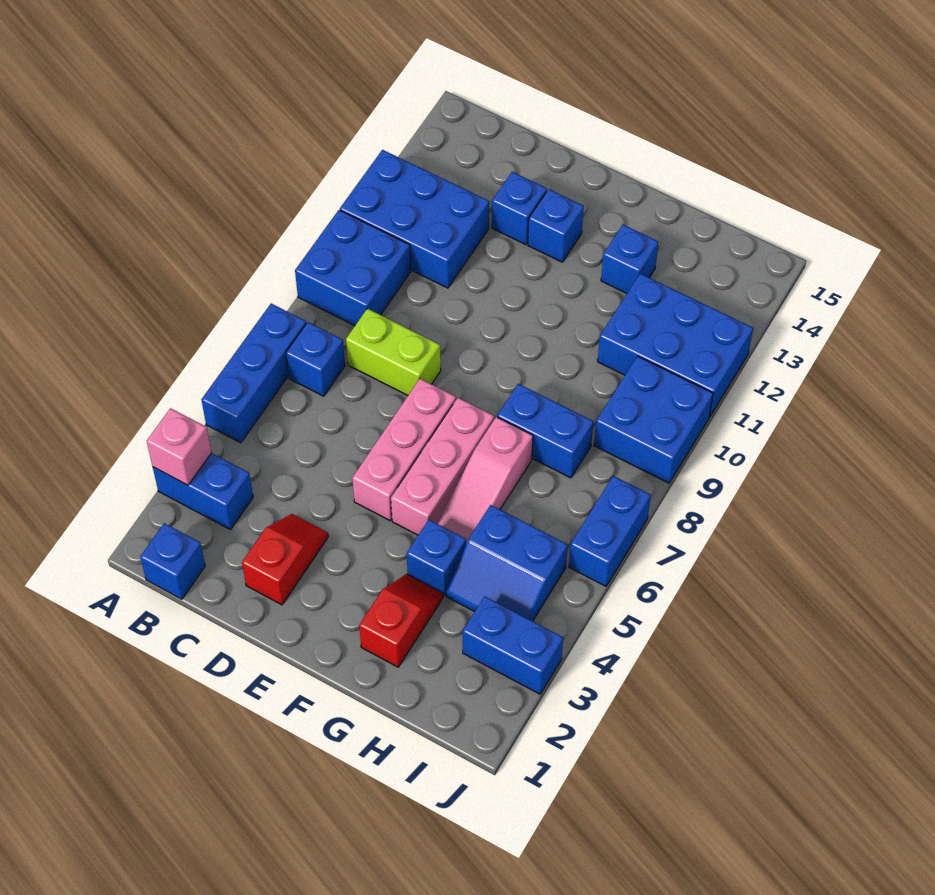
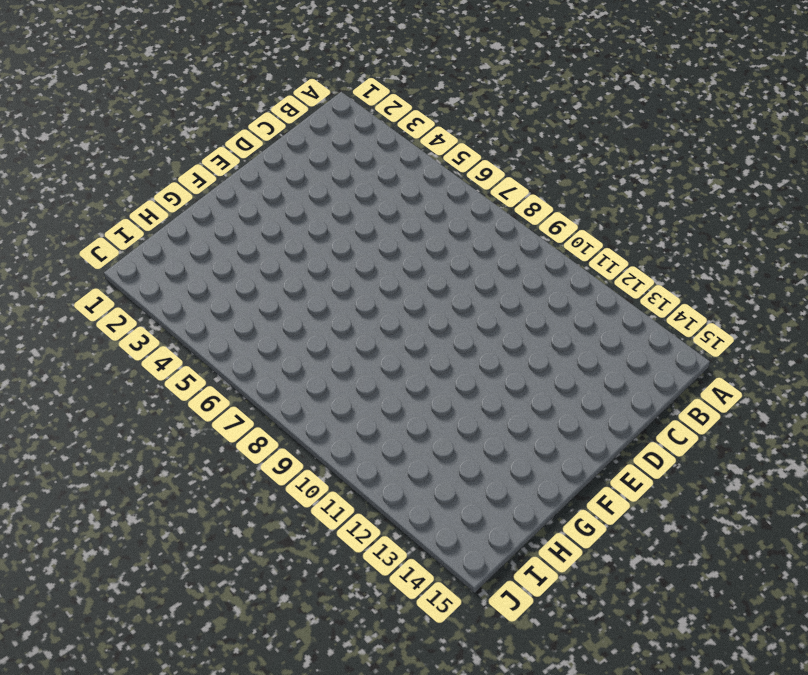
none -> blue 1x2 brick [153,453,253,530]
none -> blue 1x3 brick [201,304,306,443]
none -> blue 2x2 brick [295,210,411,326]

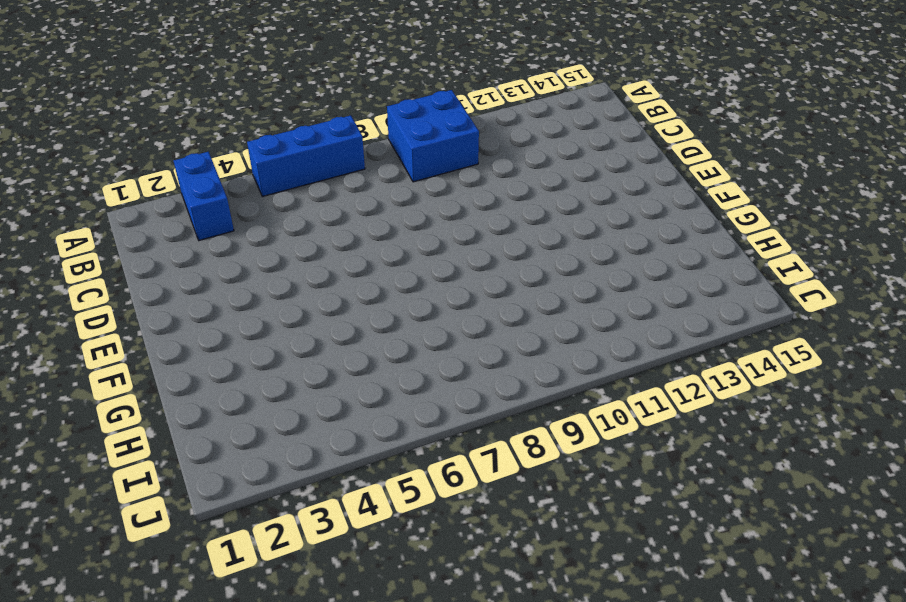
none -> blue 2x3 brick [340,150,489,288]
none -> blue 1x1 brick [140,523,205,599]
none -> blue 1x1 brick [286,322,345,396]

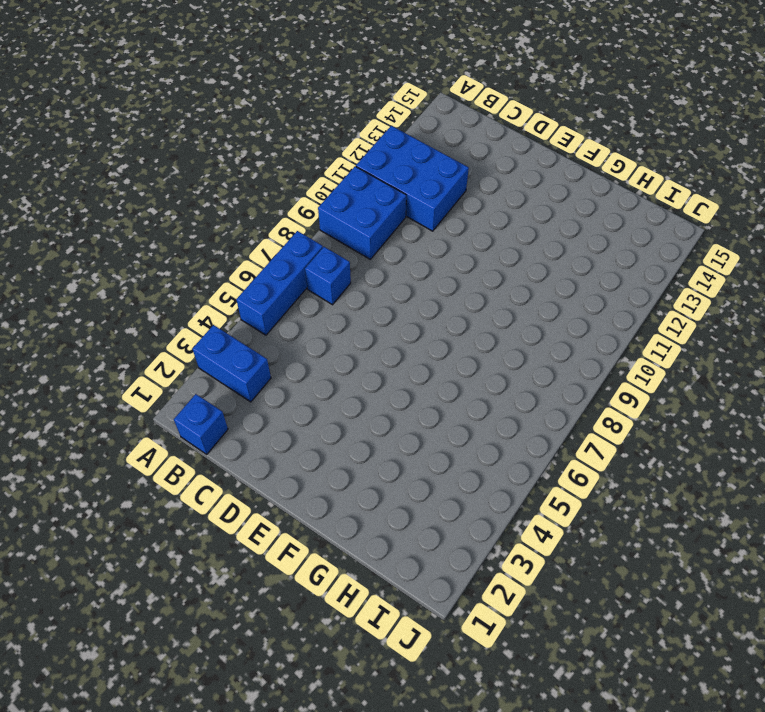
none -> lime 1x2 brick [346,309,441,395]
none -> red 1x2 slope [242,514,328,605]
none -> blue 1x1 brick [492,172,547,245]

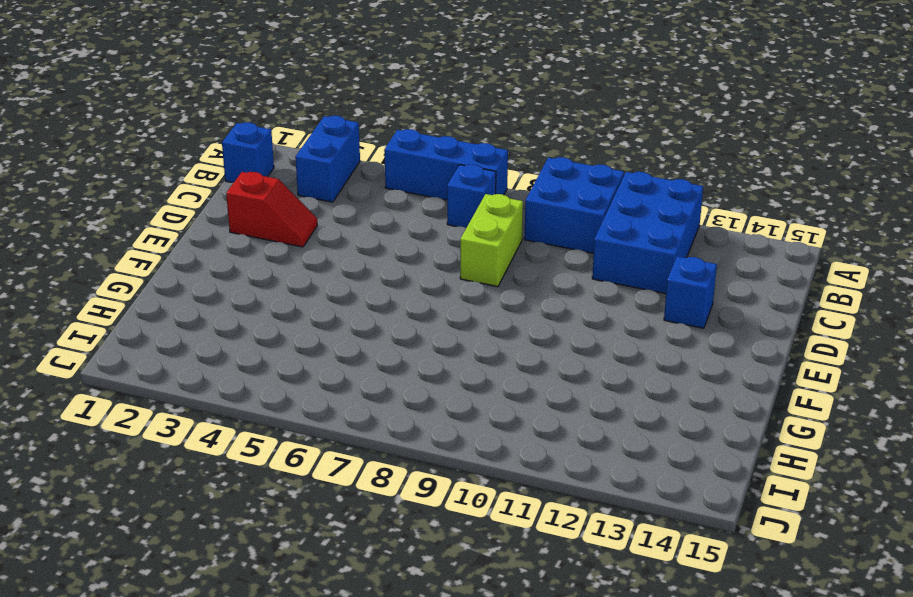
none -> pink 1x3 brick [352,379,456,521]
none -> blue 1x1 brick [528,189,584,262]
none -> pink 1x3 brick [391,398,494,535]

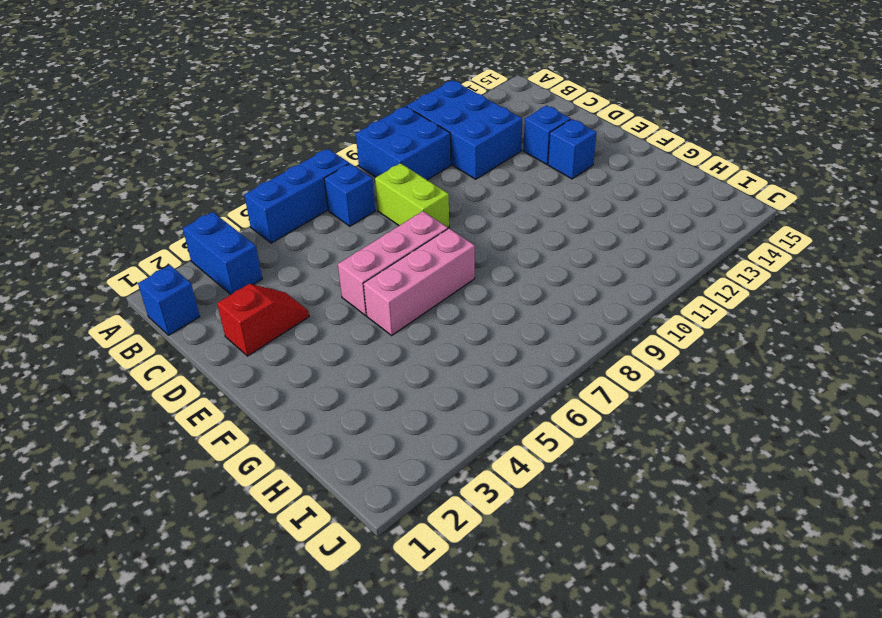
none -> red 1x2 slope [359,574,443,667]
none -> blue 1x1 brick [407,520,466,596]
none -> pink 1x3 slope [437,417,533,544]

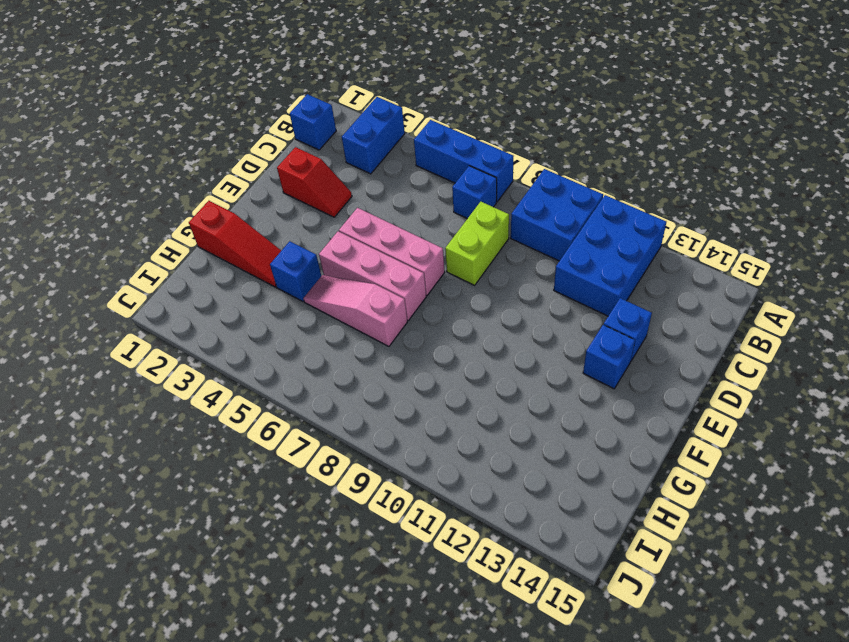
red 1x3 slope [189,201,281,287] -> red 1x2 slope [359,574,443,667]
none -> blue 1x2 brick [497,384,593,478]
none -> blue 1x1 brick [601,225,658,293]
none -> blue 2x2 slope [446,505,568,621]

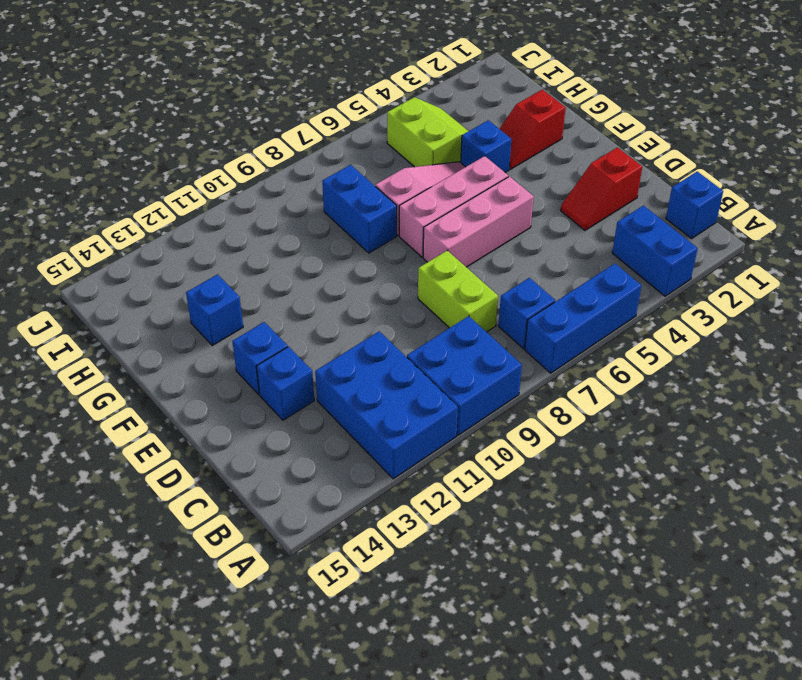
lime 2x2 slope [387,97,468,167] -> blue 2x2 slope [446,505,568,621]
none -> blue 2x3 brick [598,274,753,417]
none -> blue 1x2 brick [463,597,563,694]
none -> blue 2x2 brick [594,356,713,483]

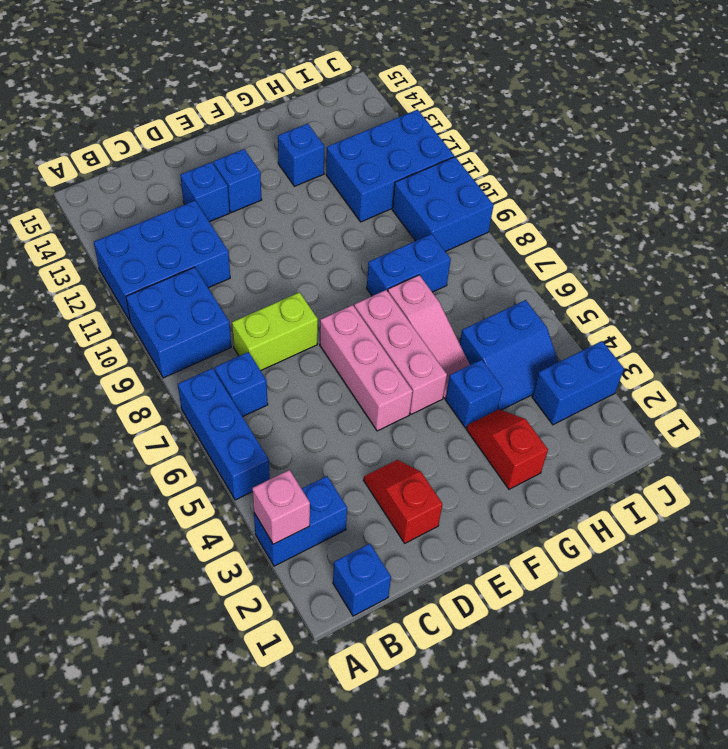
none -> blue 1x2 brick [569,476,651,586]

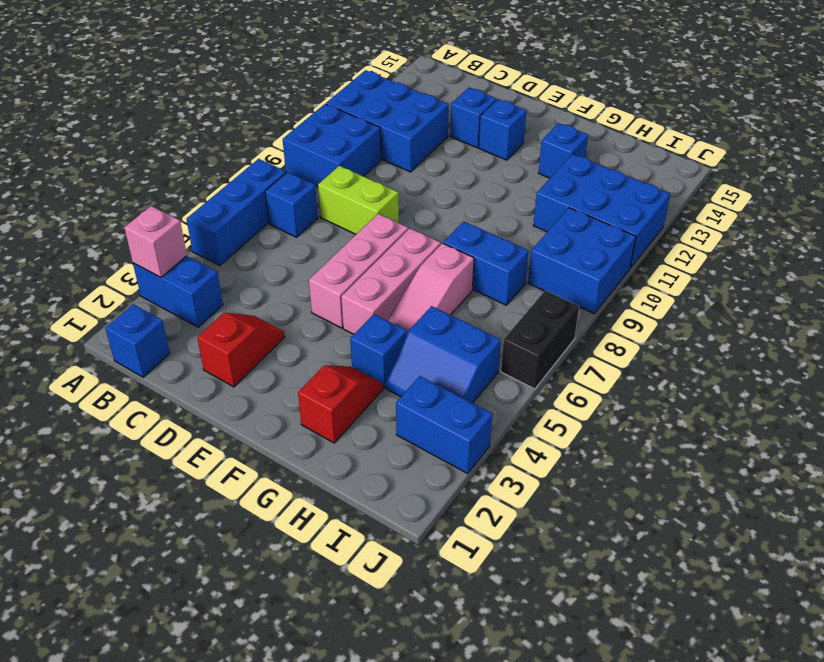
black 1x2 brick [501,290,579,389] -> blue 1x2 brick [569,476,651,586]

